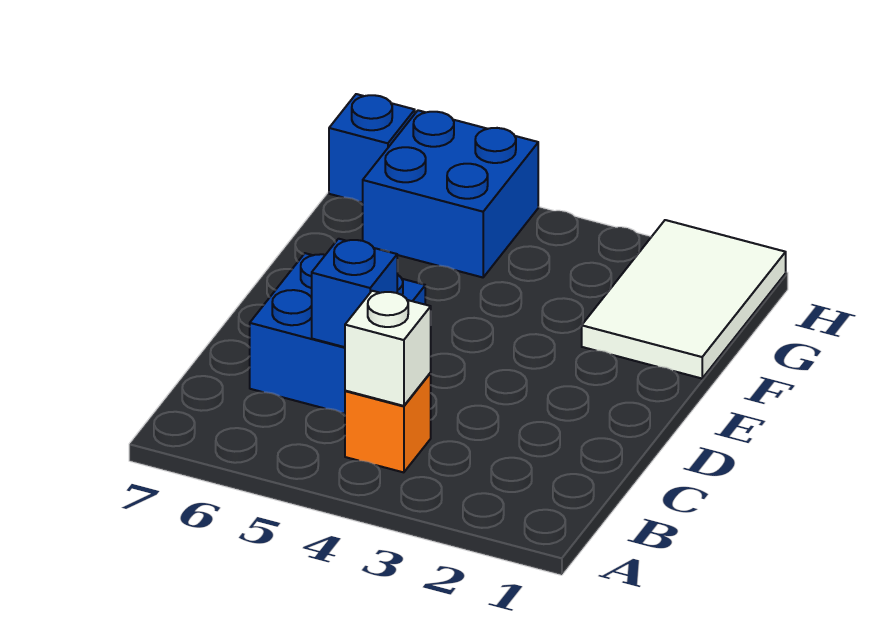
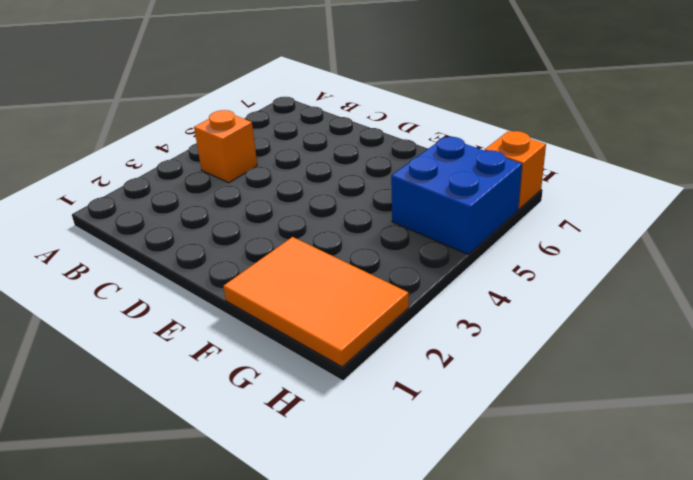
orange 2x3 tile [223,237,409,367] -> white 2x3 tile [582,220,786,378]
orange 1x1 brick [485,131,546,209] -> blue 1x1 brick [329,94,415,203]
none -> blue 2x2 brick [250,253,425,414]
none -> white 1x1 brick [345,291,431,406]

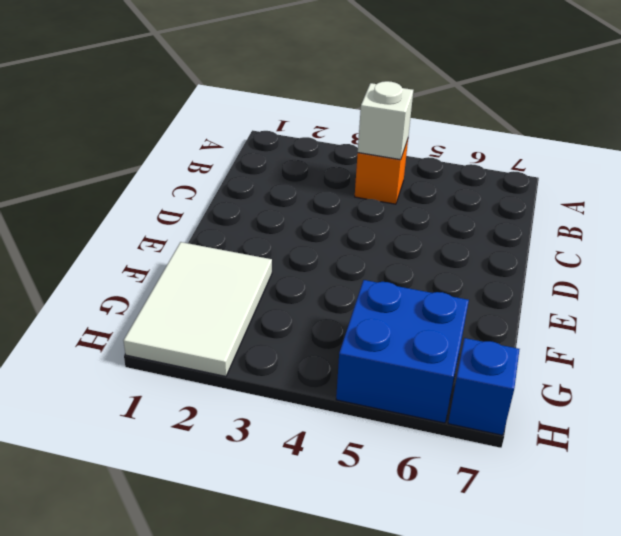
none -> blue 2x2 brick [250,253,425,414]
none -> blue 1x1 brick [312,239,397,347]

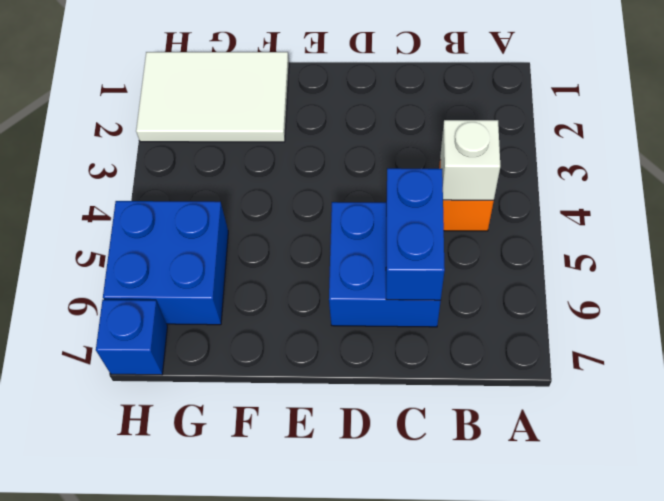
blue 1x2 brick [386,168,445,300] -> blue 1x1 brick [312,239,397,347]

